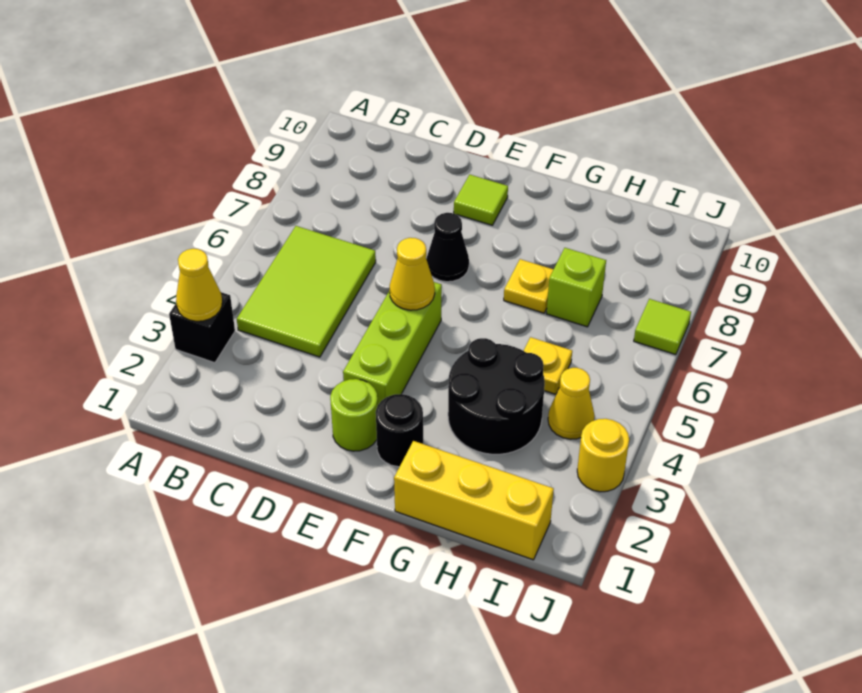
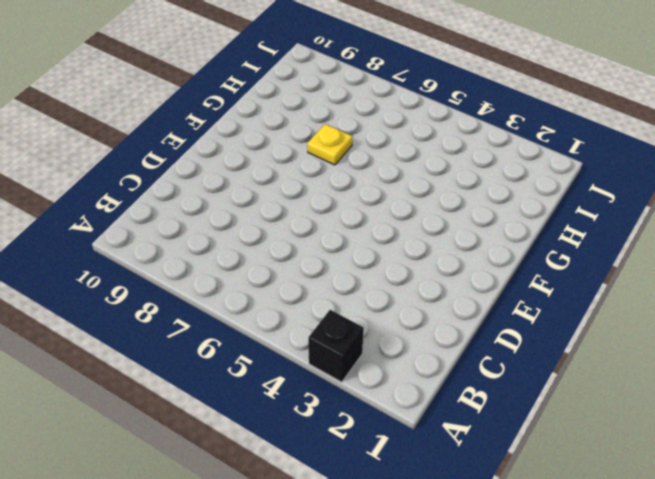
none -> lime 2x3 tile [237,226,376,357]
none -> lime 1x1 round brick [330,379,378,451]
none -> lime 1x3 brick [343,282,442,404]

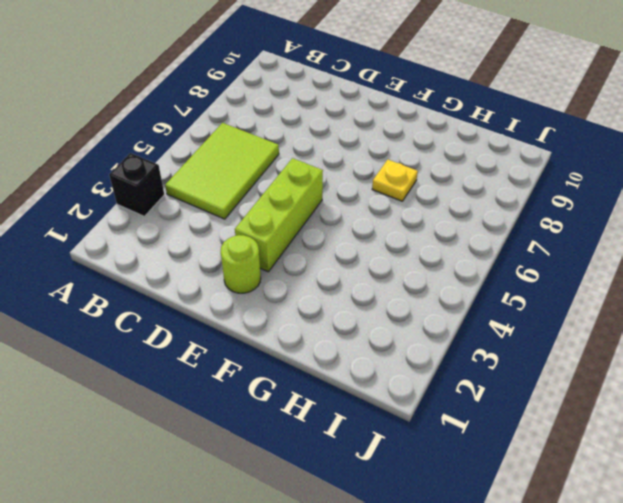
none -> black 1x1 cone [426,213,469,282]
none -> lime 1x1 tile [454,175,508,225]
none -> black 1x1 round brick [376,394,423,467]

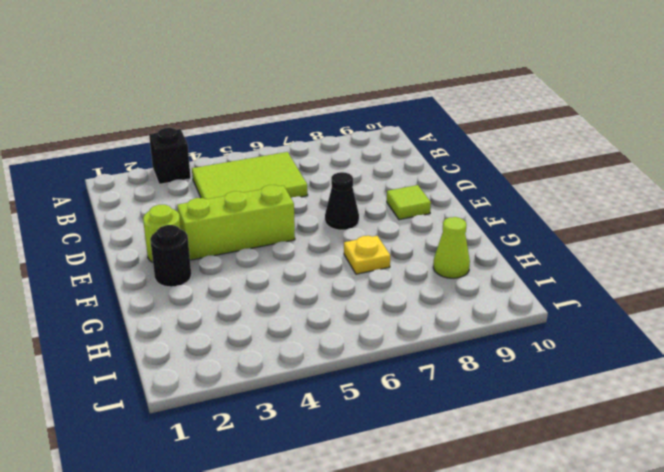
lime 1x1 cone [433,217,470,278] -> none
none -> yellow 1x3 brick [394,441,554,560]
none -> black 2x2 round brick [448,338,545,454]
none -> yellow 1x1 plate [524,337,572,394]

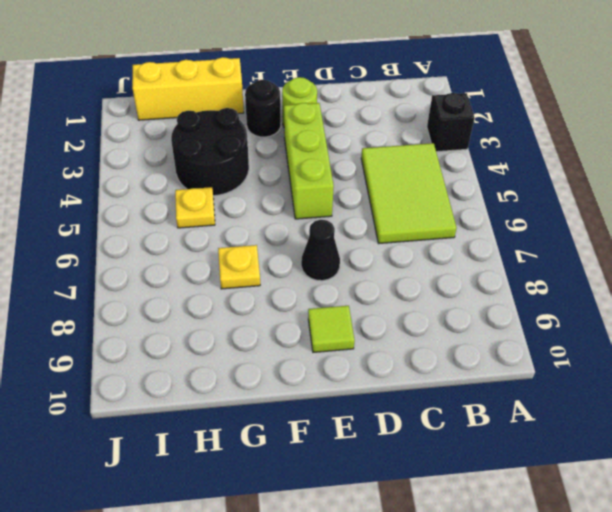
none -> lime 1x1 brick [546,248,606,327]
none -> yellow 1x1 cone [548,368,595,439]
none -> yellow 1x1 round brick [577,419,629,492]

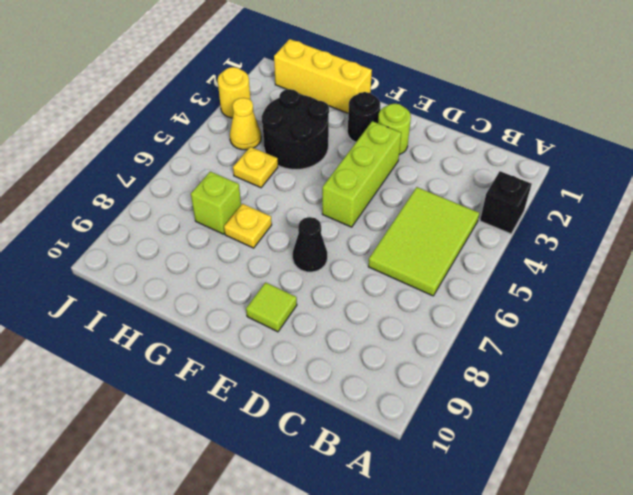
none -> lime 1x1 tile [634,299,691,355]
none -> yellow 1x1 cone [176,249,222,321]
none -> yellow 1x1 cone [390,238,435,310]

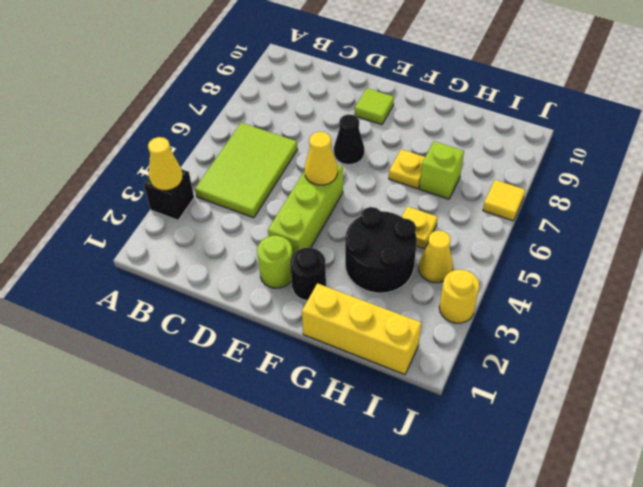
yellow 1x1 tile [483,180,525,221] -> lime 1x1 tile [634,299,691,355]

